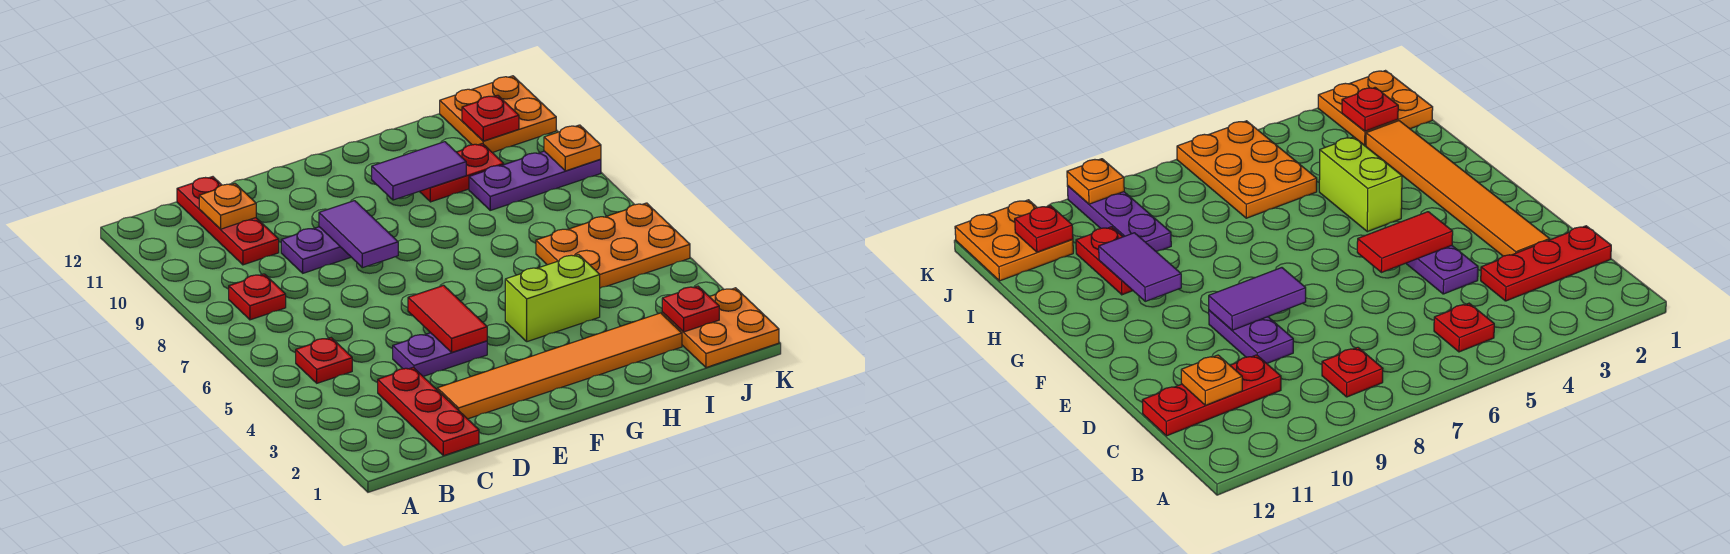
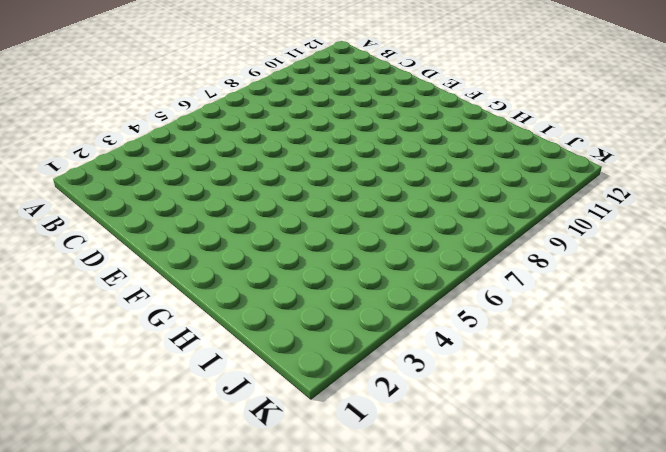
none -> red 1x1 plate [296,338,352,383]
none -> red 1x1 plate [229,274,286,320]
none -> red 1x3 plate [378,367,479,456]

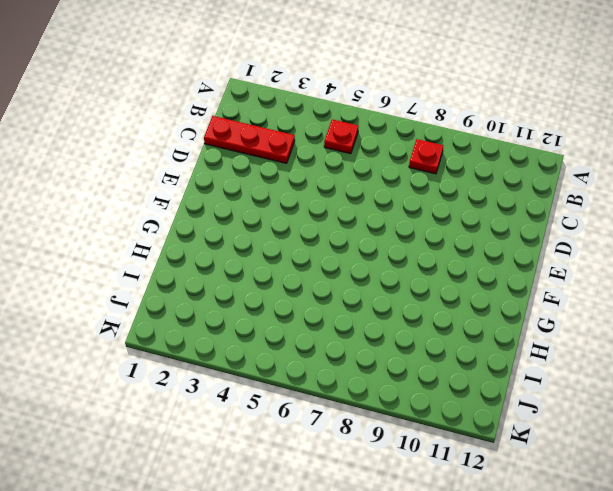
none -> red 1x3 plate [177,177,279,265]
none -> orange 1x6 tile [437,313,682,419]
none -> purple 1x2 plate [393,333,487,376]

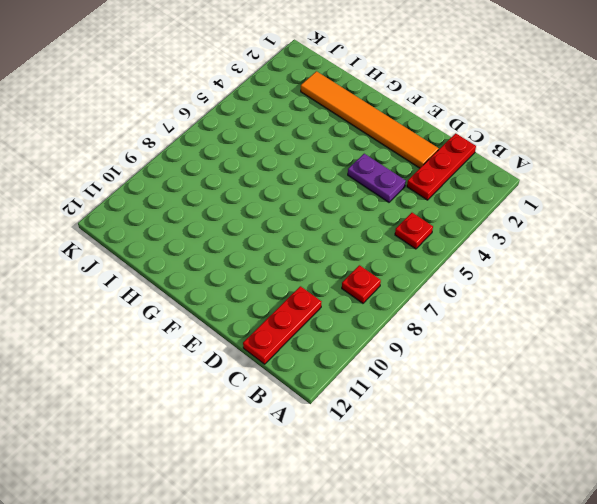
none -> purple 1x2 plate [281,227,351,273]
none -> lime 1x2 brick [505,254,600,342]
none -> red 1x2 plate [419,143,504,202]

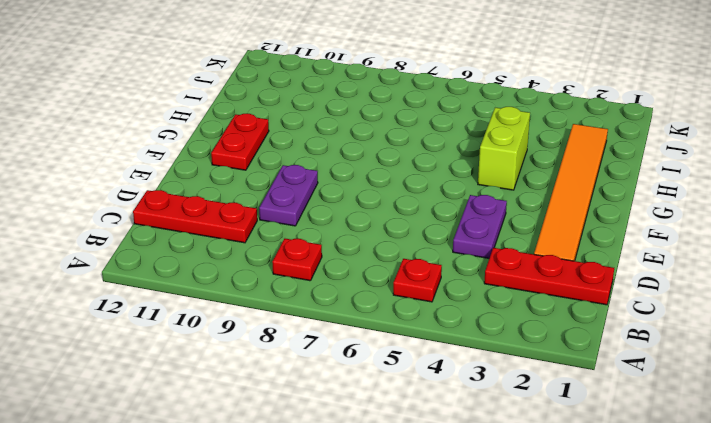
red 1x2 plate [211,114,269,170] -> red 1x2 plate moved to [419,143,504,202]
none -> orange 2x3 plate [536,203,690,288]
none -> purple 1x3 plate [469,151,601,210]
none -> orange 2x2 plate [662,288,779,368]

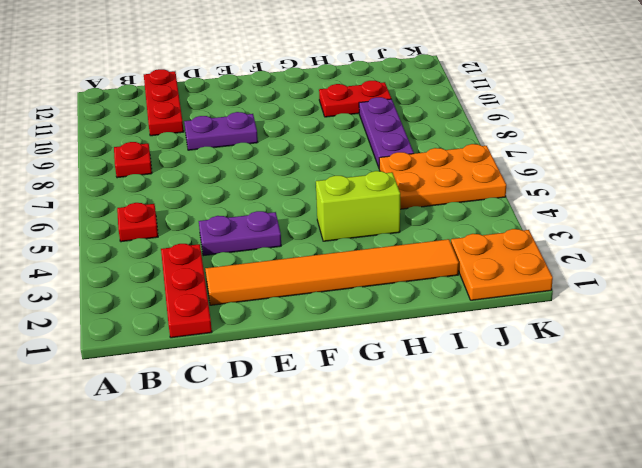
purple 1x3 plate [359,97,414,167] -> purple 1x3 plate turned to [469,151,601,210]
none -> orange 2x2 plate [440,76,556,153]
none -> orange 1x1 plate [199,183,256,229]
none -> red 1x2 tile [408,285,487,352]

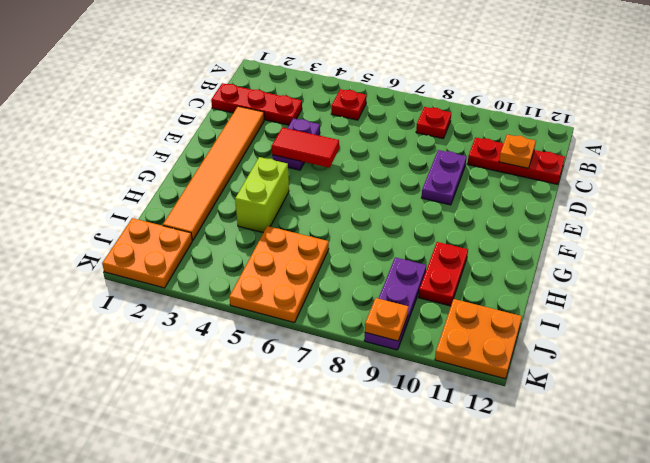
none -> purple 1x2 tile [319,201,398,268]
none -> purple 1x2 tile [372,142,466,200]
none -> red 1x1 plate [662,286,719,332]

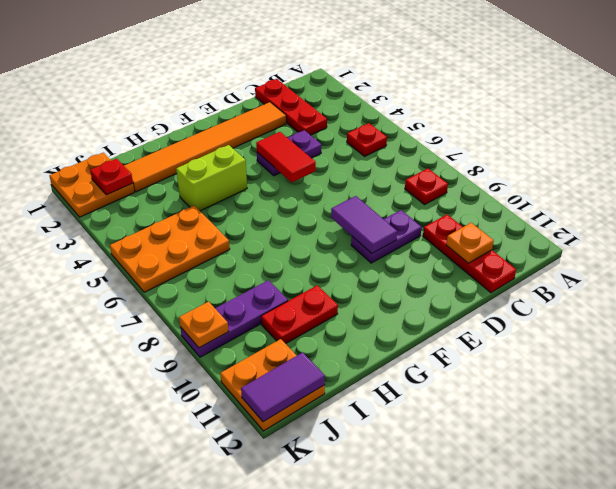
purple 1x2 tile [241,352,325,422] -> purple 1x2 tile moved to [372,142,466,200]
none -> red 1x1 plate [462,95,519,141]

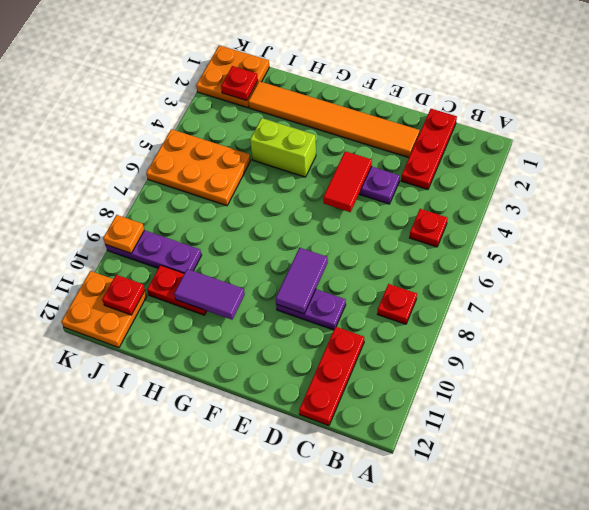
none -> orange 1x1 plate [199,183,256,229]

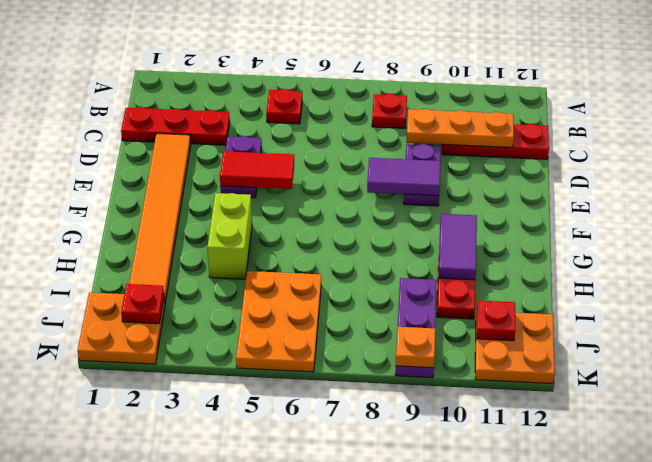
orange 1x3 plate [407,109,514,147] -> orange 1x1 plate [199,183,256,229]

